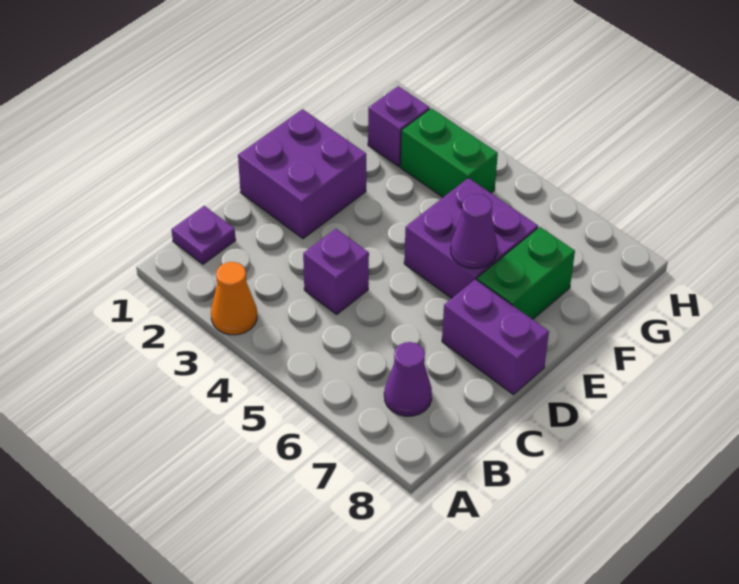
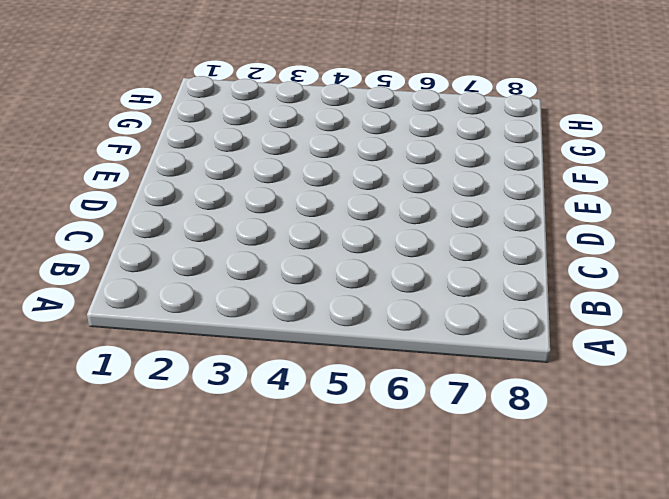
none -> orange 1x1 cone [211,262,257,335]
none -> purple 1x1 plate [171,206,236,264]

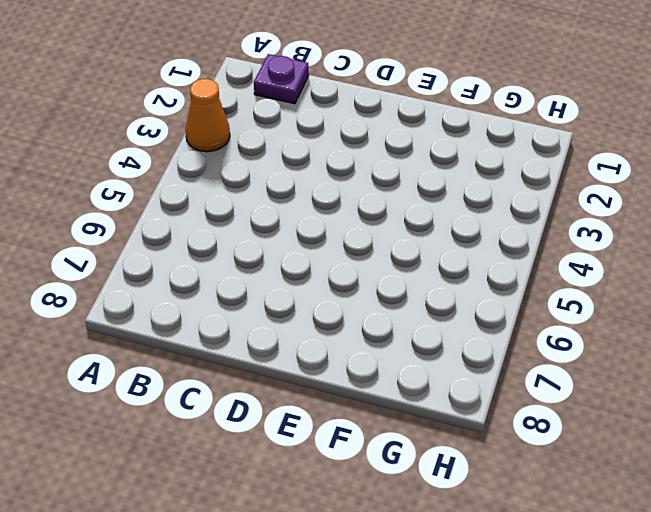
none -> purple 1x1 cone [384,342,432,416]
none -> purple 1x1 brick [303,229,369,314]

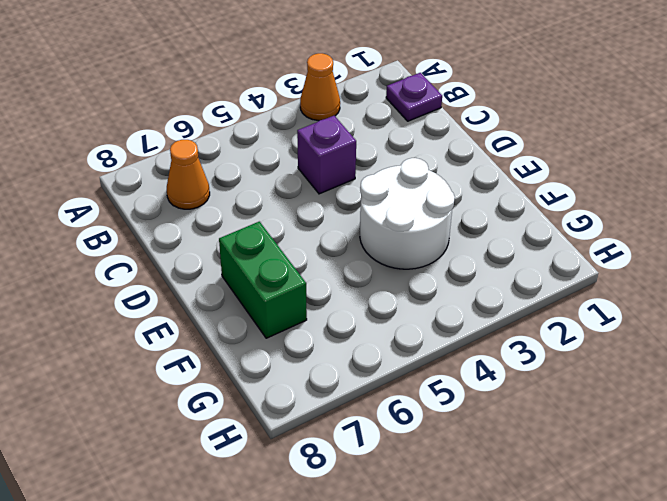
orange 1x1 cone [167,140,210,209] -> purple 1x1 cone [384,342,432,416]
white 2x2 round brick [360,158,455,269] -> none
none -> purple 2x2 brick [238,109,366,239]
none -> purple 1x2 brick [442,279,549,395]

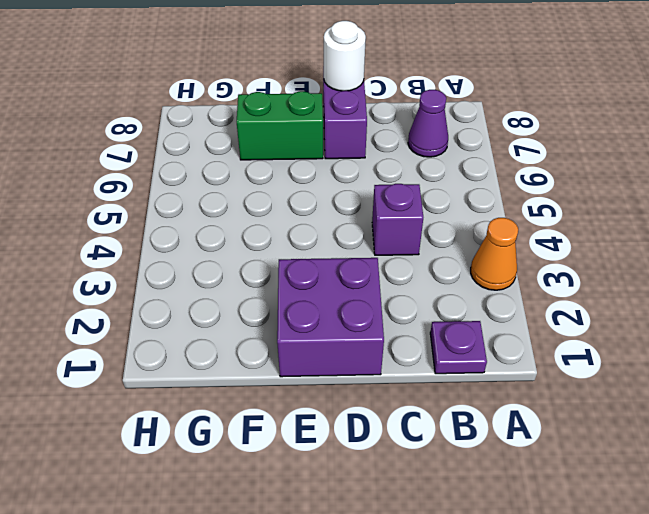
white 1x1 round brick [323,21,366,91] -> none
none -> purple 2x2 brick [404,178,538,298]
none -> purple 1x1 brick [368,86,430,167]

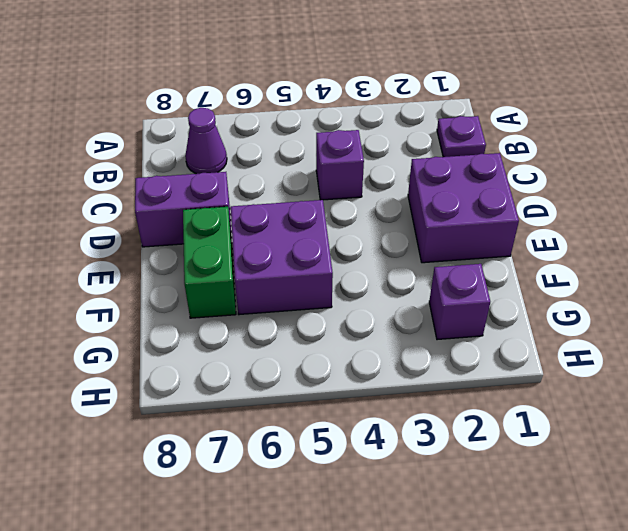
none -> orange 1x1 cone [211,262,257,335]
none -> green 1x2 brick [400,108,498,197]

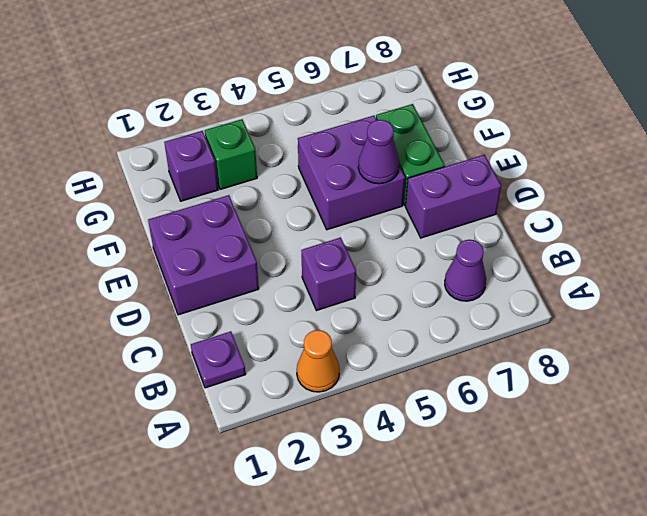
green 1x1 brick [205,119,257,189] -> green 1x2 brick [400,108,498,197]

